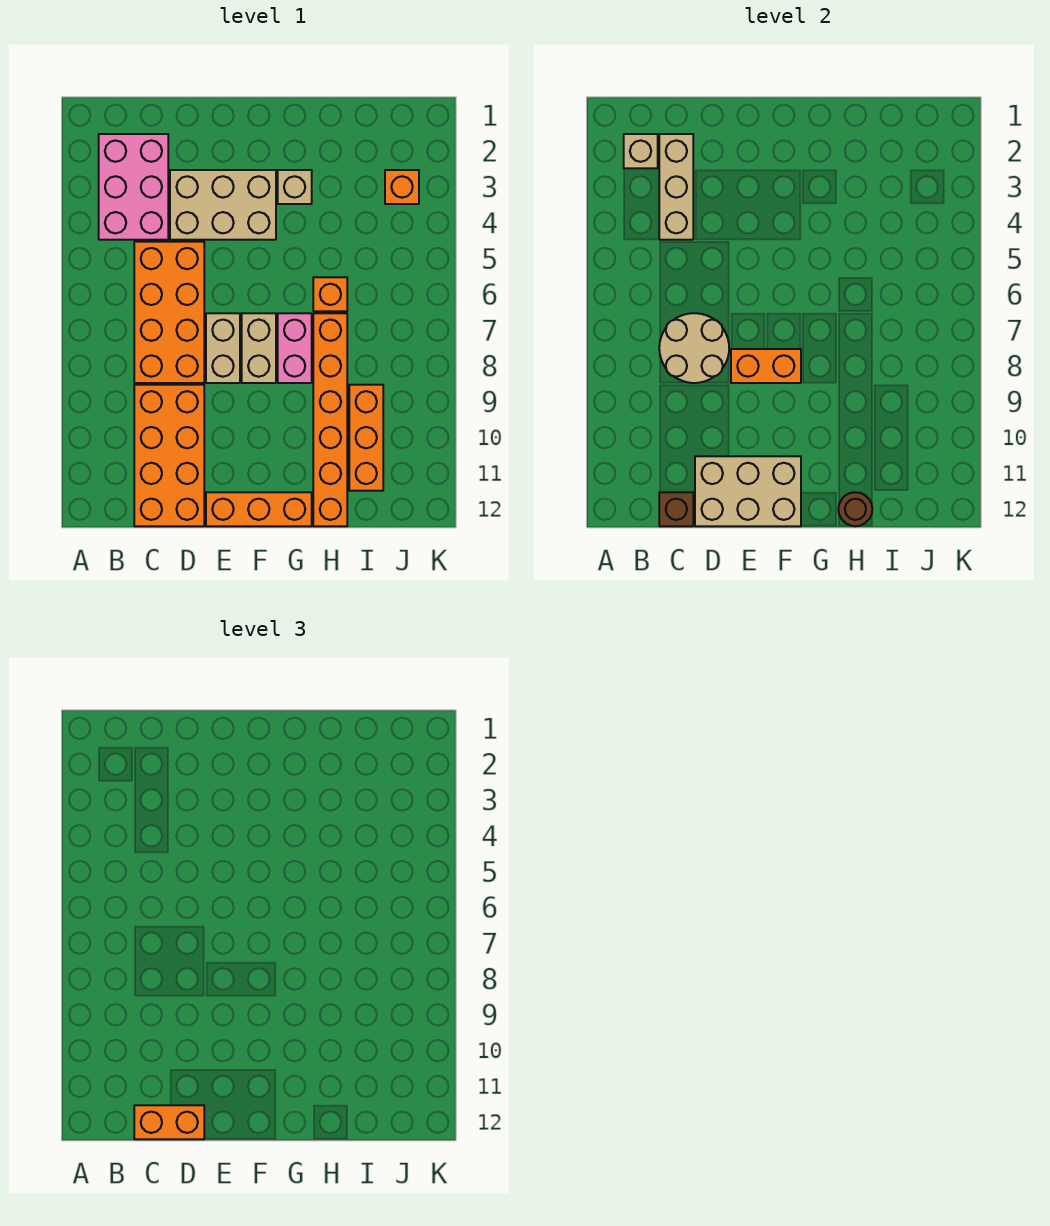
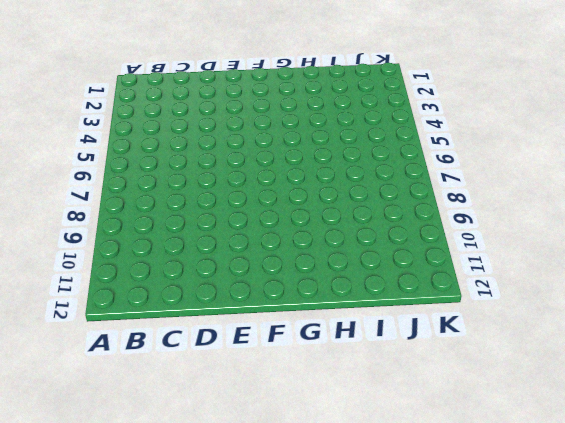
none -> pink 2x3 brick [99,134,168,240]
none -> orange 2x4 brick [134,242,204,383]
none -> orange 2x4 brick [134,385,204,526]

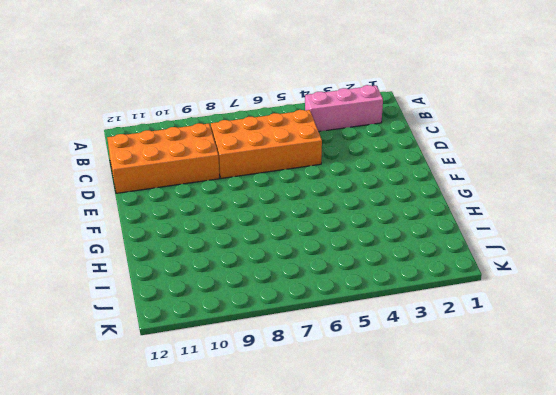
pink 1x3 brick [305,85,383,131] -> pink 2x3 brick [99,134,168,240]
none -> tan 2x3 brick [170,170,276,240]
none -> tan 1x2 brick [206,313,240,383]
none -> orange 1x3 brick [206,492,312,526]

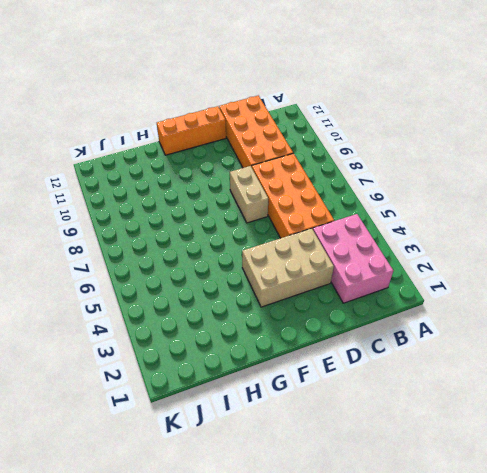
none -> tan 1x2 brick [242,313,276,383]
none -> tan 1x1 brick [278,170,312,204]
none -> pink 1x2 brick [278,313,312,383]

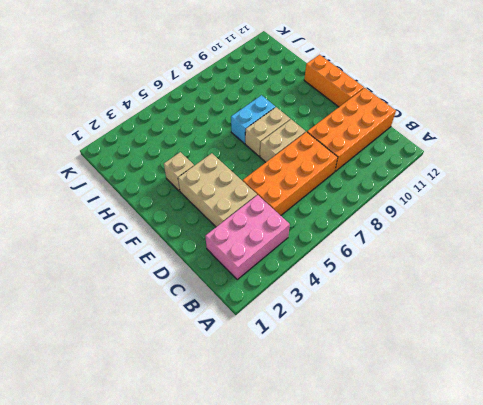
cyan 1x2 brick [231,95,275,144] -> pink 1x2 brick [278,313,312,383]
none -> orange 1x1 brick [313,277,347,311]
none -> orange 1x6 brick [313,313,347,526]
none -> orange 1x3 brick [349,385,383,491]

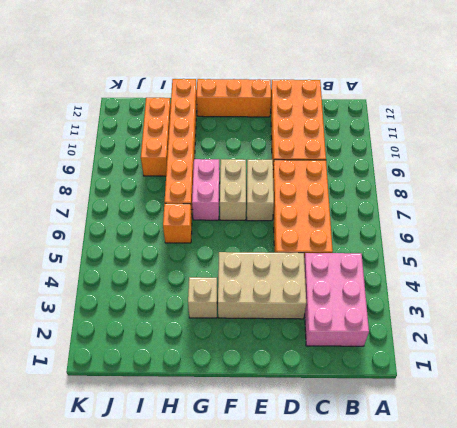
none -> orange 1x1 brick [385,170,419,204]
none -> tan 1x1 brick [624,134,658,168]
none -> tan 1x3 brick [659,134,693,240]

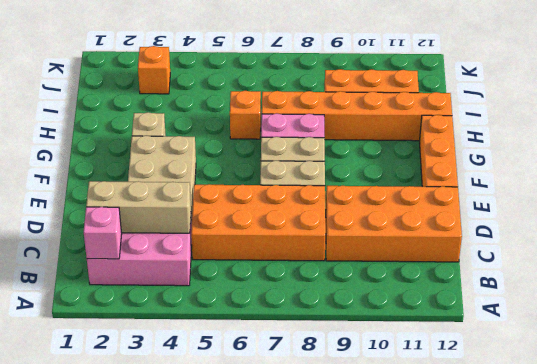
pink 1x1 brick [84,207,122,259] -> tan 1x1 brick [624,134,658,168]
none -> tan 2x2 round brick [659,313,729,383]
none -> brown 1x1 brick [659,492,693,526]
none -> tan 2x3 brick [695,456,801,526]

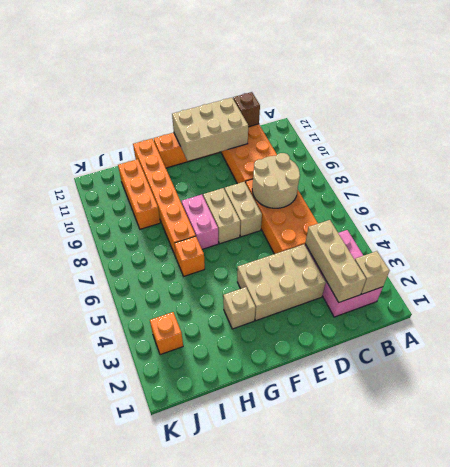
none -> orange 1x2 brick [731,349,801,383]
none -> brown 1x1 round brick [838,492,872,526]
none -> orange 1x2 brick [134,1105,204,1139]

